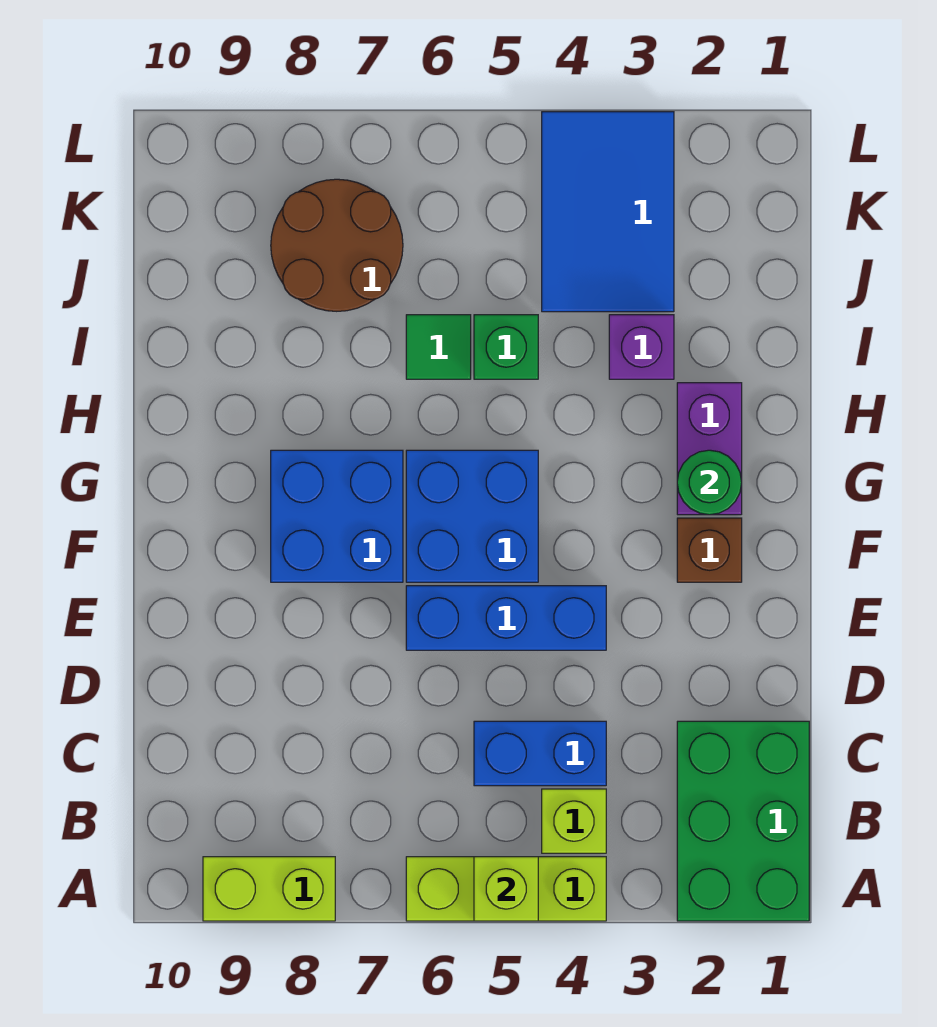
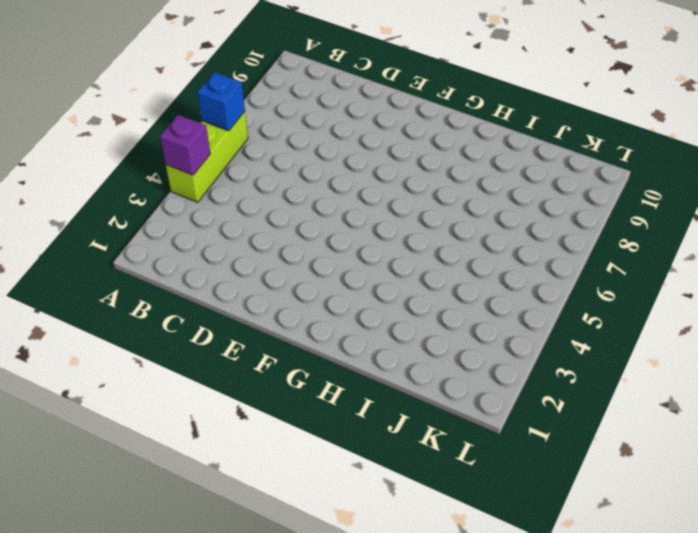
purple 1x1 brick [160,115,210,175] -> purple 1x1 brick moved to [609,315,674,379]
blue 1x1 brick [197,72,245,131] -> none
none -> green 2x3 brick [677,721,809,921]
none -> lime 1x2 brick [203,857,335,921]
none -> lime 1x1 brick [542,789,606,853]

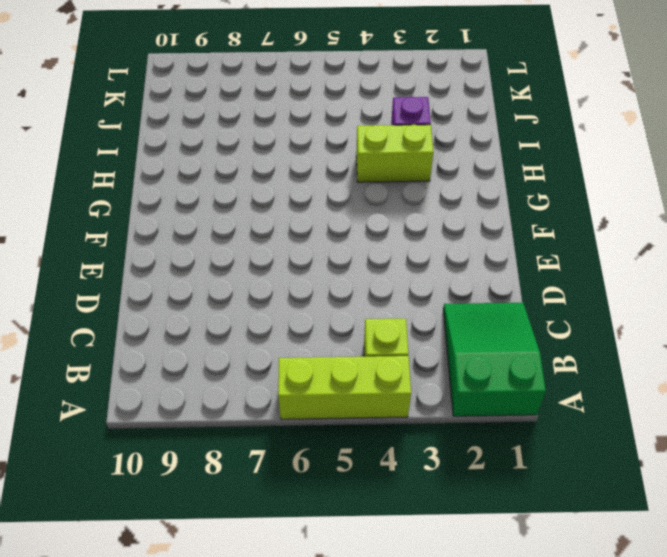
green 2x3 slope [443,303,546,416] -> green 2x3 brick [677,721,809,921]
lime 1x2 brick [356,125,433,182] -> lime 1x2 brick moved to [203,857,335,921]
none -> blue 1x2 brick [474,721,606,786]
none -> blue 1x3 brick [406,586,606,650]
none -> brown 1x1 brick [677,518,742,582]

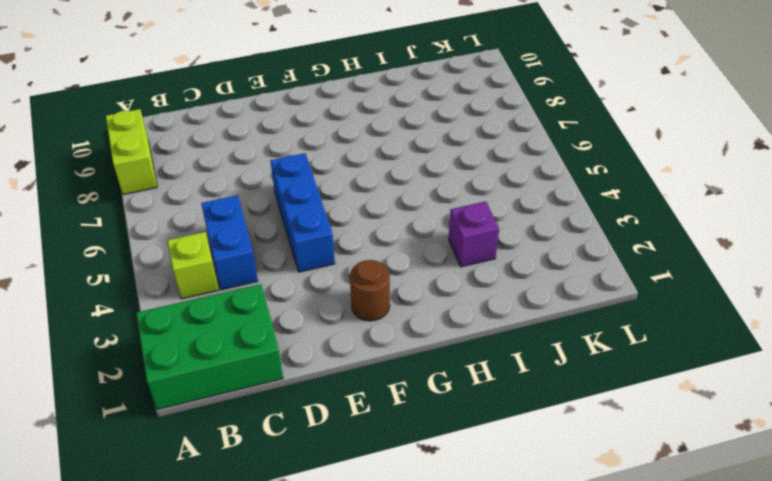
brown 1x1 round brick [350,260,390,321] -> brown 1x1 brick [677,518,742,582]
none -> lime 1x3 brick [406,857,606,921]
none -> blue 2x2 brick [406,450,538,582]
none -> blue 2x2 brick [271,450,403,582]

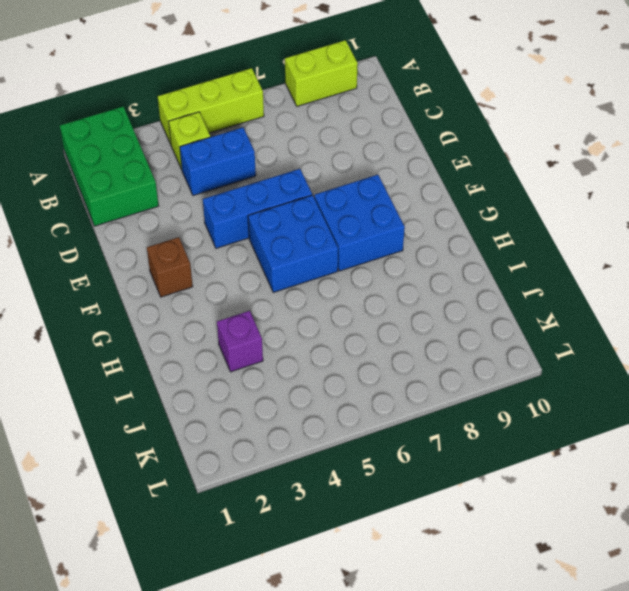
none -> purple 1x2 brick [677,383,742,515]
none -> green 1x1 brick [474,315,538,379]
none -> green 1x1 tile [406,315,471,379]

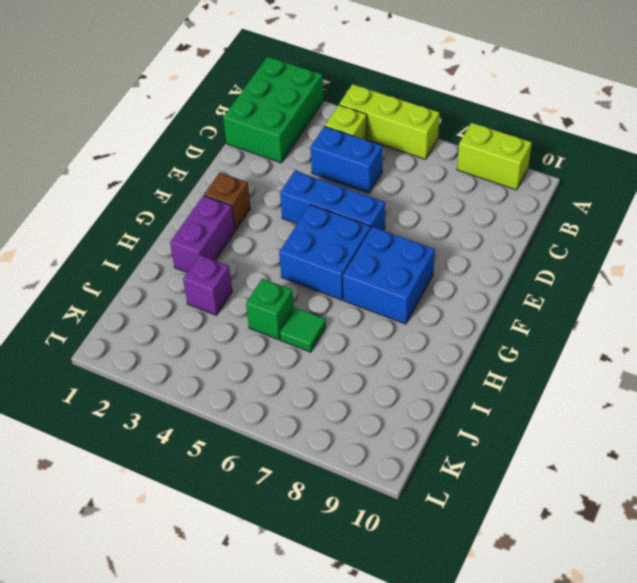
none -> blue 2x3 tile [542,112,674,312]
none -> brown 2x2 round brick [271,179,403,311]
none -> lime 1x1 brick [474,857,538,921]

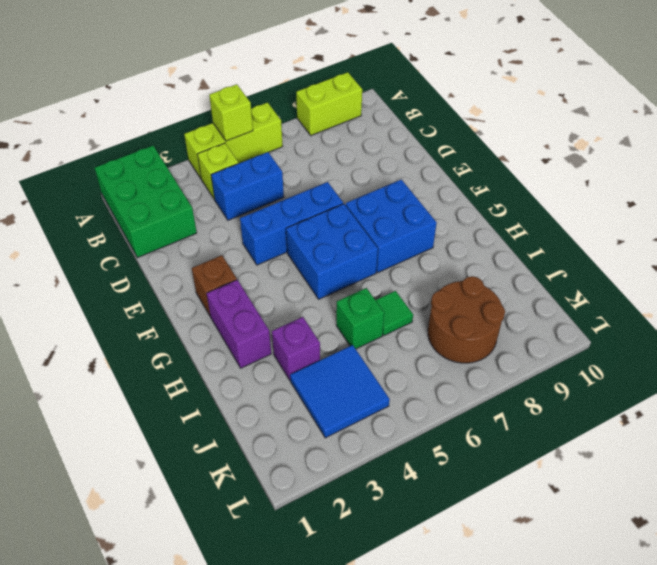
blue 2x2 tile [290,345,390,438] -> blue 2x3 tile [542,112,674,312]
none -> green 1x1 round brick [677,450,742,515]

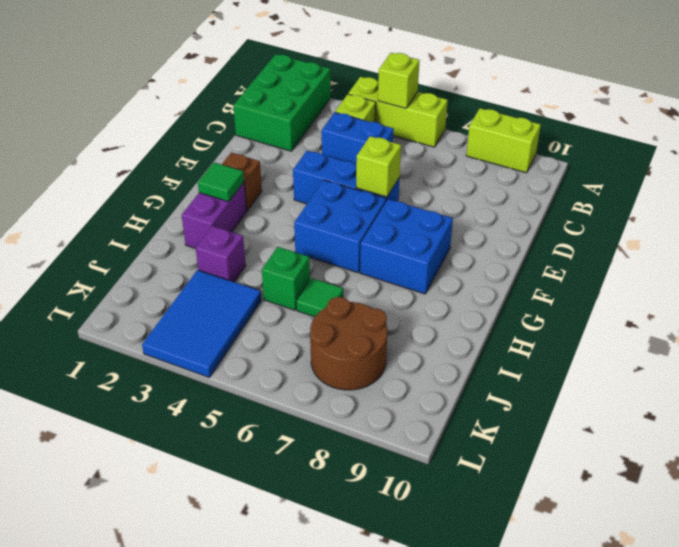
lime 1x1 brick [356,136,401,197] -> none
green 1x1 tile [198,162,244,202] -> green 1x1 round brick [677,450,742,515]

